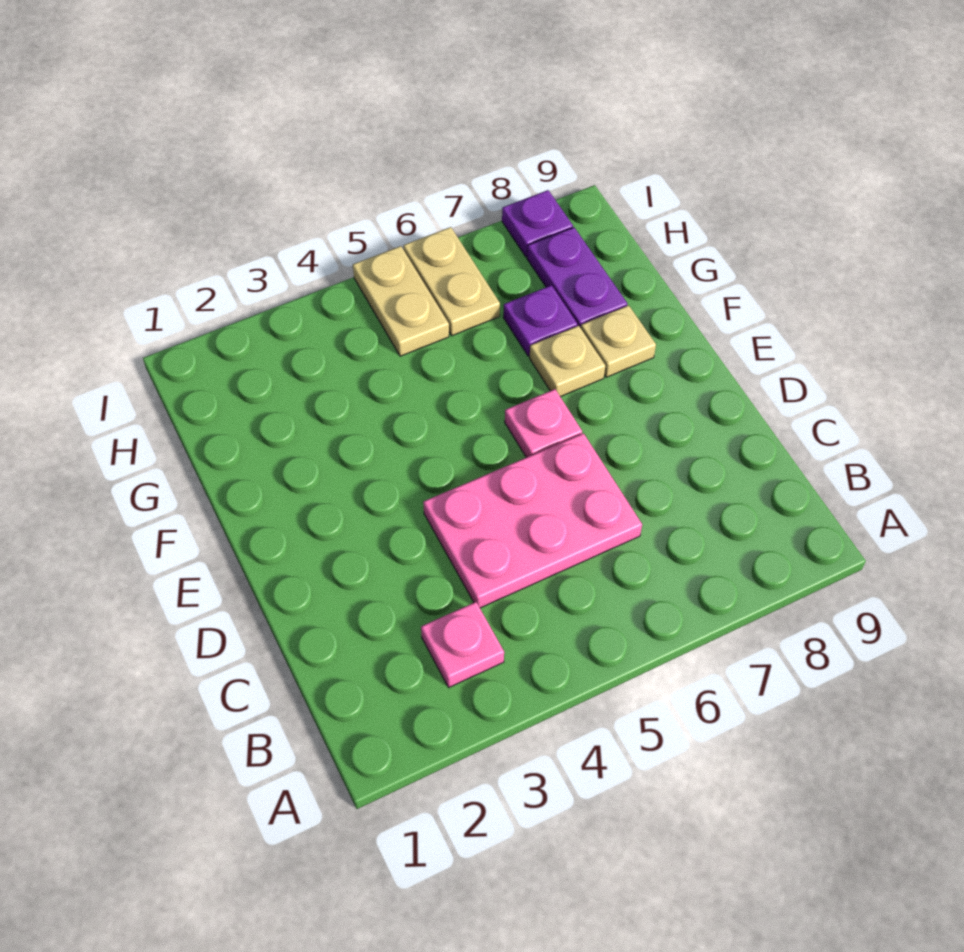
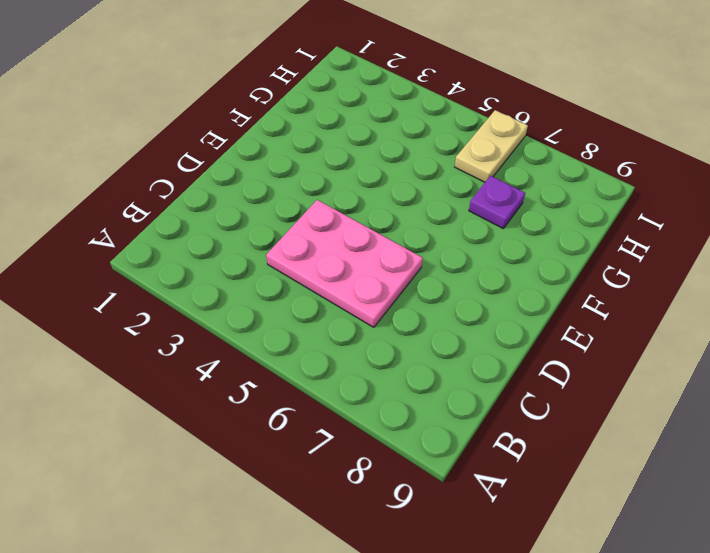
none -> pink 1x1 plate [421,602,504,688]
none -> pink 1x1 plate [505,389,582,457]

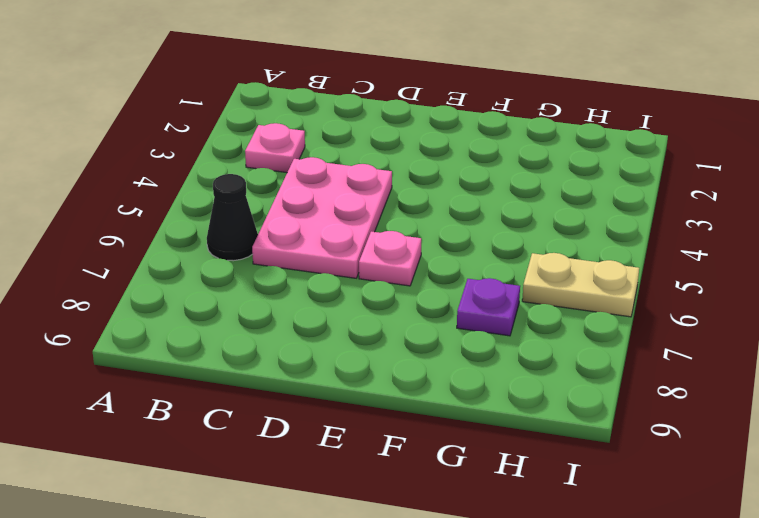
black 1x1 cone [207,174,258,261] -> none
none -> tan 1x1 plate [530,326,605,397]
none -> tan 1x1 plate [581,305,656,377]

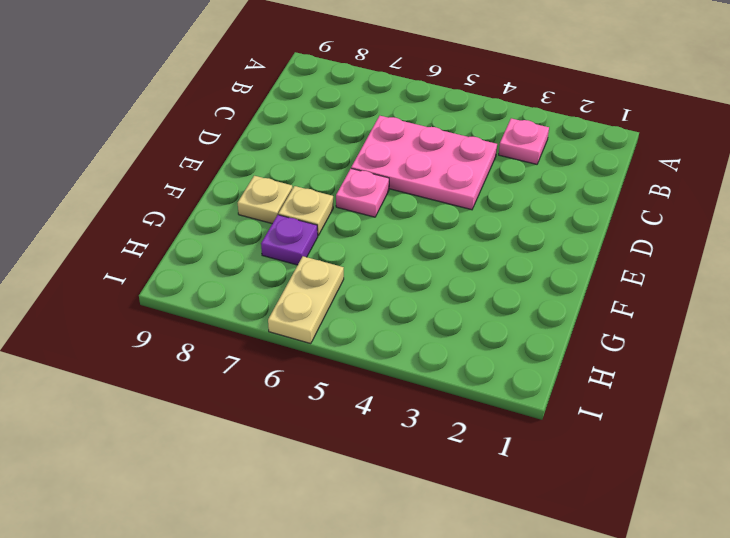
none -> purple 1x2 plate [527,227,627,328]
none -> tan 1x2 plate [353,246,449,356]

